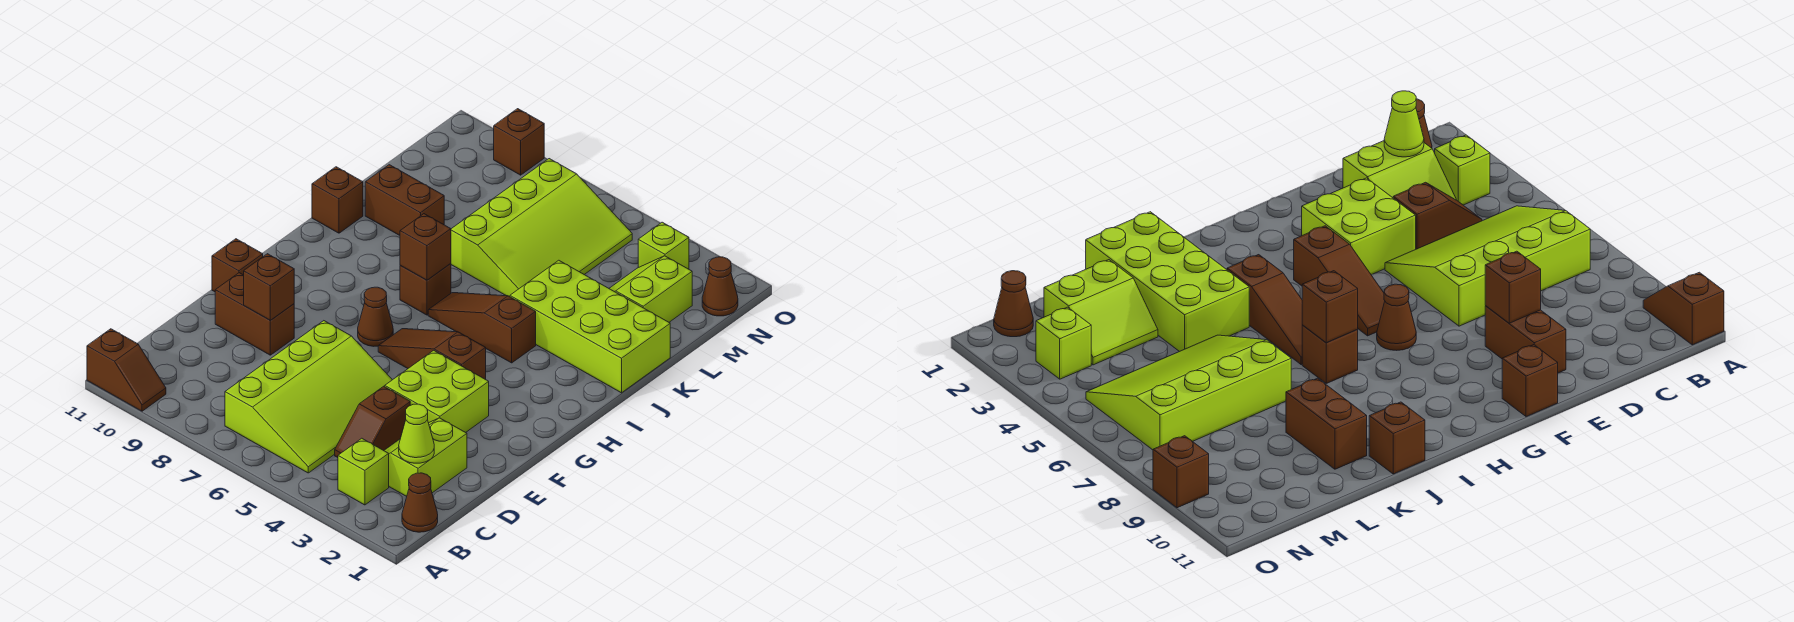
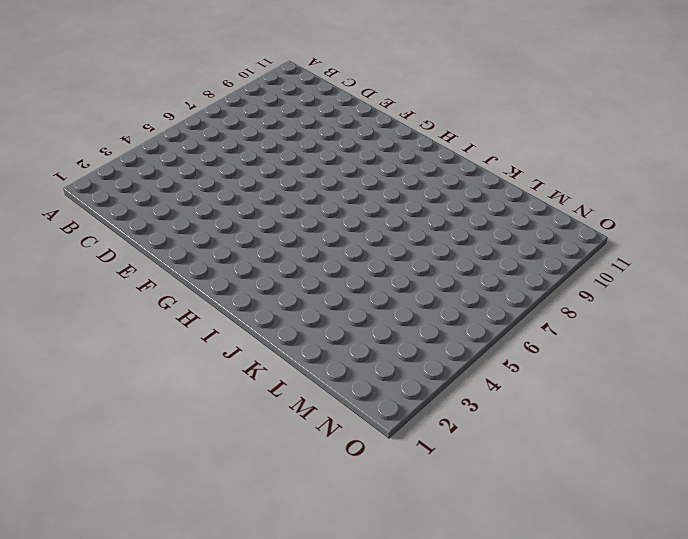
none -> brown 1x2 slope [87,329,166,411]
none -> brown 1x1 cone [402,473,438,532]
none -> lime 1x1 brick [338,438,389,505]

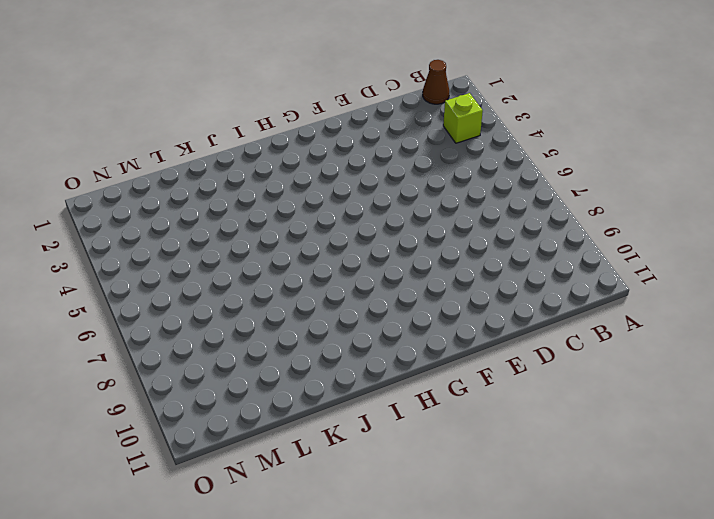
none -> brown 1x2 slope [87,329,166,411]
none -> lime 3x4 slope [225,321,392,473]
none -> lime 2x2 slope [384,418,467,496]

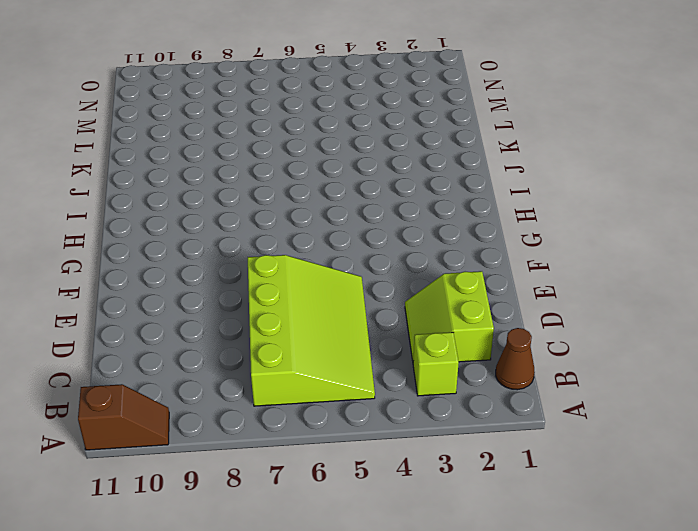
none -> brown 1x2 slope [335,386,410,458]
none -> lime 2x2 brick [385,350,489,433]
none -> brown 1x2 brick [215,273,294,355]

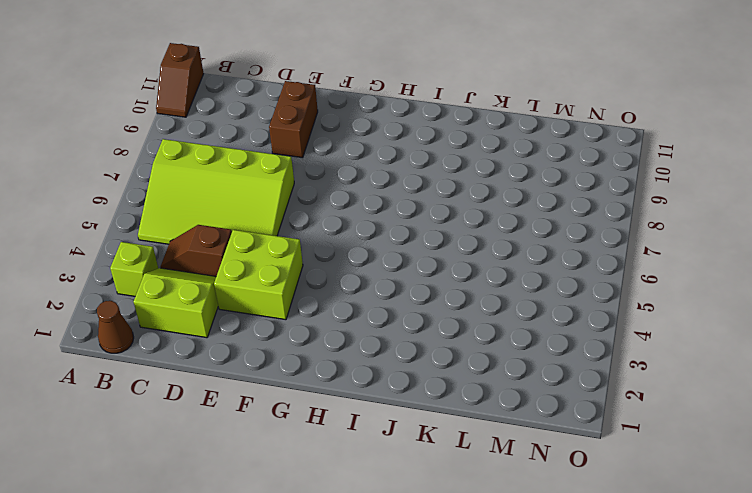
none -> brown 1x1 brick [212,239,263,292]
none -> brown 1x3 slope [378,329,486,379]
none -> brown 1x1 cone [358,287,393,346]

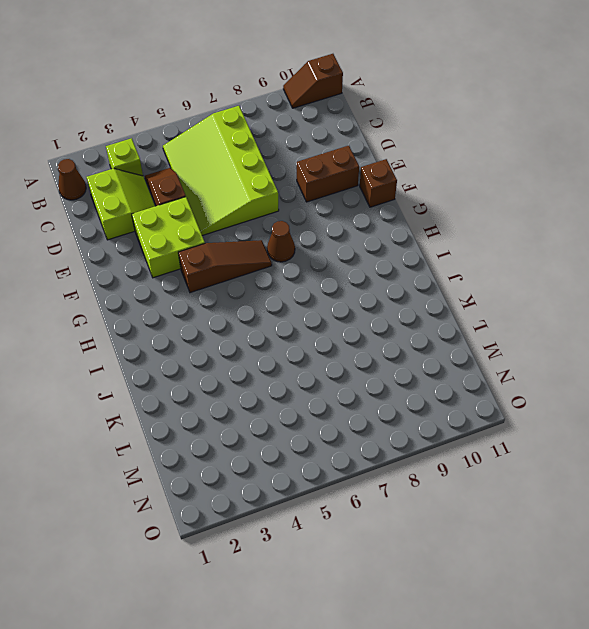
none -> brown 1x3 slope [428,293,536,363]
none -> brown 1x1 brick [400,264,451,315]
none -> lime 2x4 brick [510,260,670,393]

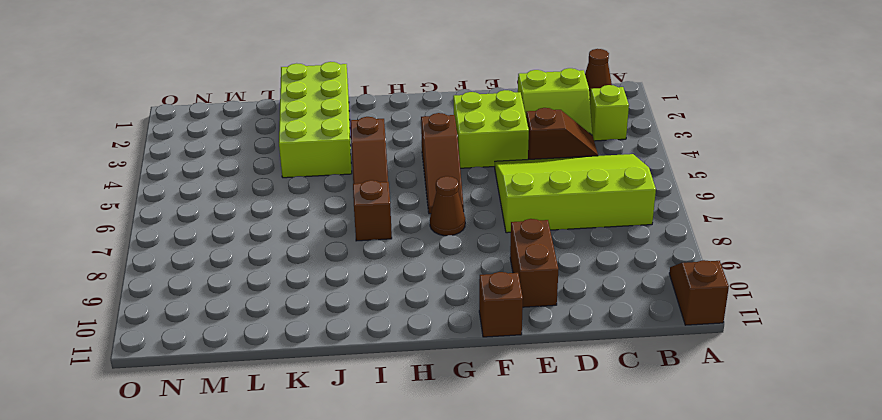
none -> brown 1x1 brick [312,167,363,233]
none -> lime 3x4 slope [451,159,632,297]
none -> brown 1x2 brick [365,165,444,235]

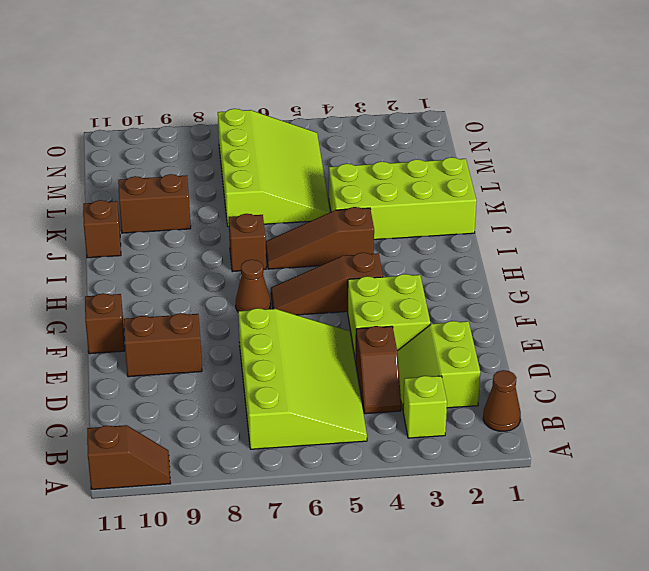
none -> lime 2x2 slope [609,256,692,322]
none -> brown 1x1 cone [702,257,738,316]
none -> lime 1x1 brick [638,222,689,269]

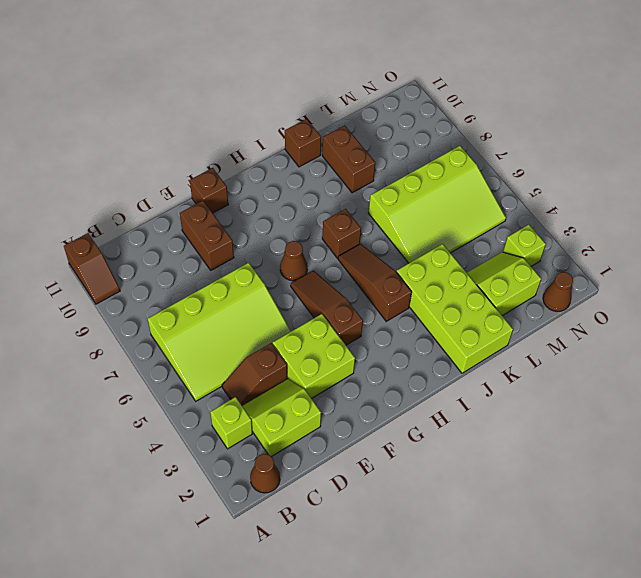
none -> brown 1x1 brick [494,109,544,175]
none -> lime 1x1 cone [399,404,434,463]
none -> brown 1x1 brick [244,254,294,320]

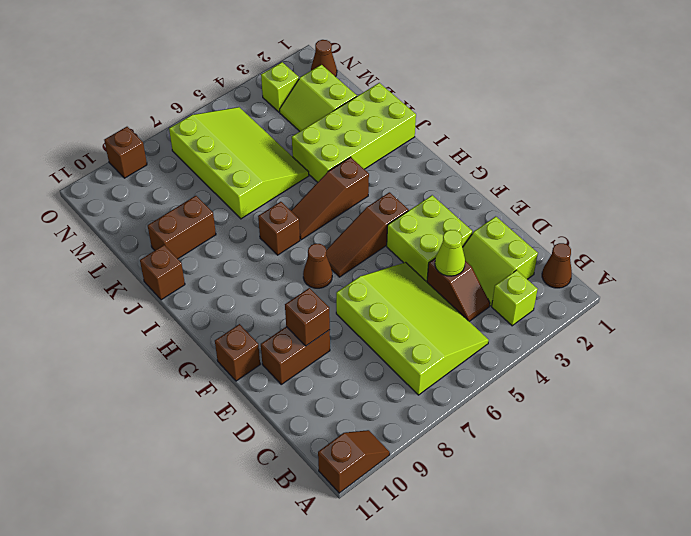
lime 1x1 cone [435,230,465,276] -> lime 1x1 cone moved to [399,404,434,463]
none -> brown 1x1 brick [400,214,451,280]

